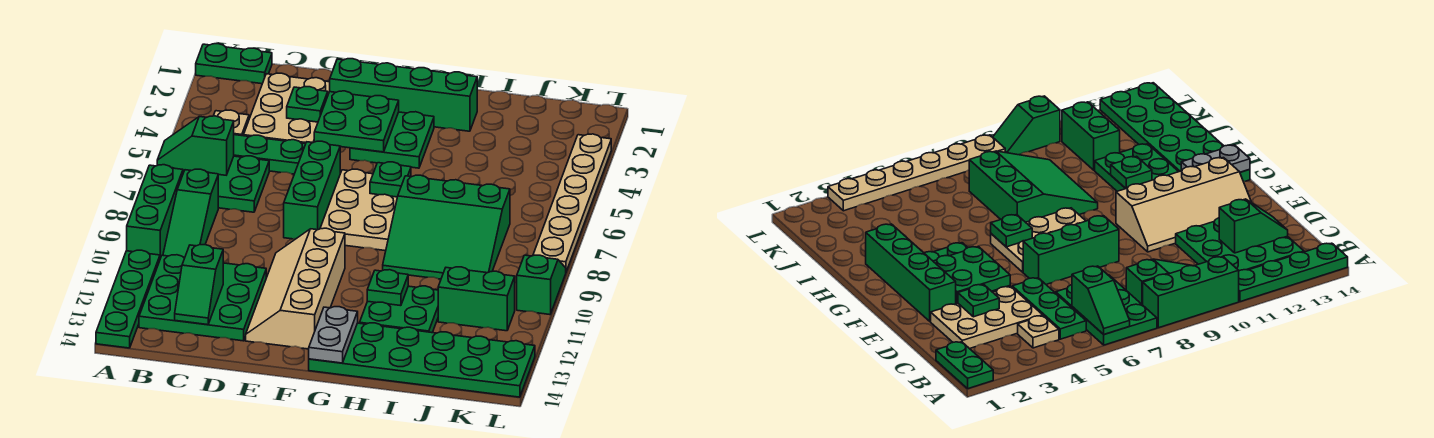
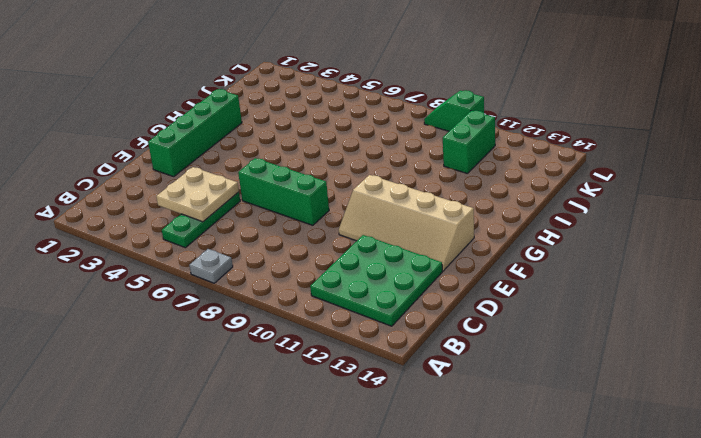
grey 1x1 plate [189,249,233,283] -> green 2x3 plate [183,156,269,212]
tan 2x2 plate [156,167,239,222] -> none
none -> green 1x2 plate [196,44,272,84]
none -> green 1x3 brick [127,165,183,258]
none -> green 1x4 plate [96,250,160,348]

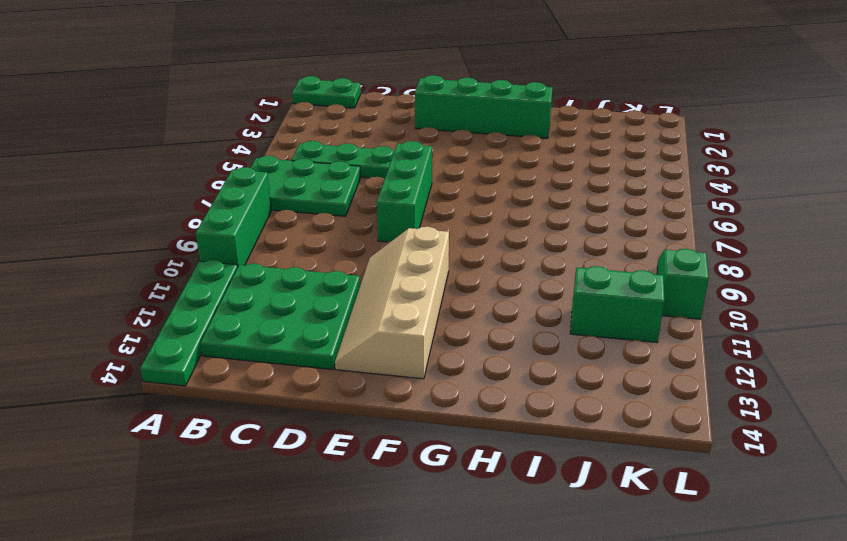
none -> tan 1x1 plate [214,110,249,136]
none -> green 1x3 slope [163,169,218,258]
none -> tan 2x3 plate [244,73,330,144]

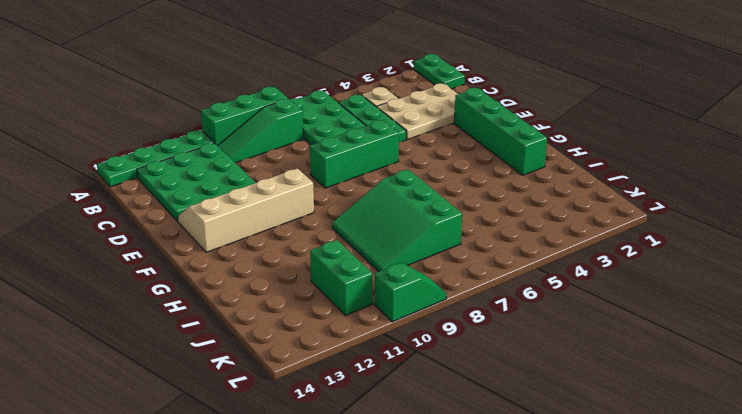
none -> green 2x2 plate [350,112,434,168]
none -> tan 2x3 plate [320,169,397,251]
none -> green 2x6 plate [309,323,535,397]

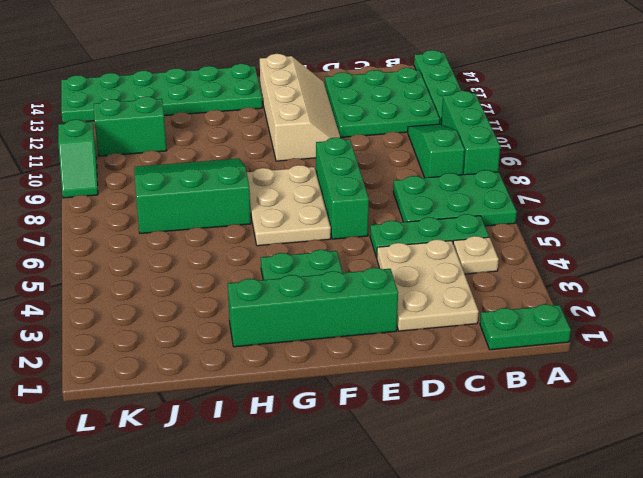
none -> green 2x2 plate [360,286,438,333]
none -> tan 1x6 plate [533,134,611,272]
none -> green 1x2 slope [157,116,234,175]

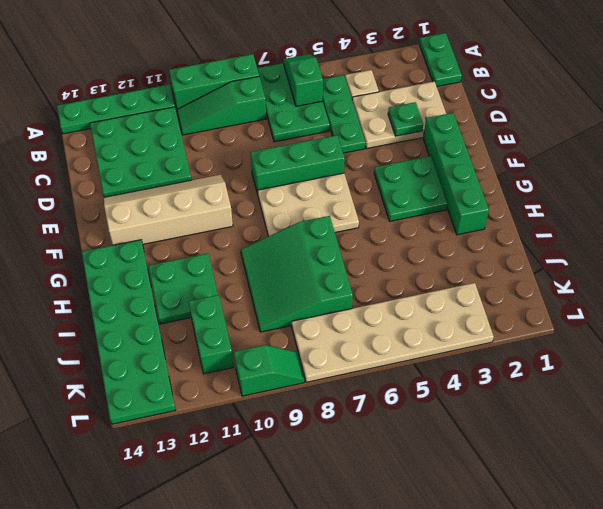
tan 2x6 plate [292,283,494,382] -> tan 1x6 plate [533,134,611,272]
none -> green 1x2 slope [175,245,223,325]
none -> green 2x2 plate [314,91,399,152]
none -> green 1x1 plate [370,162,411,197]

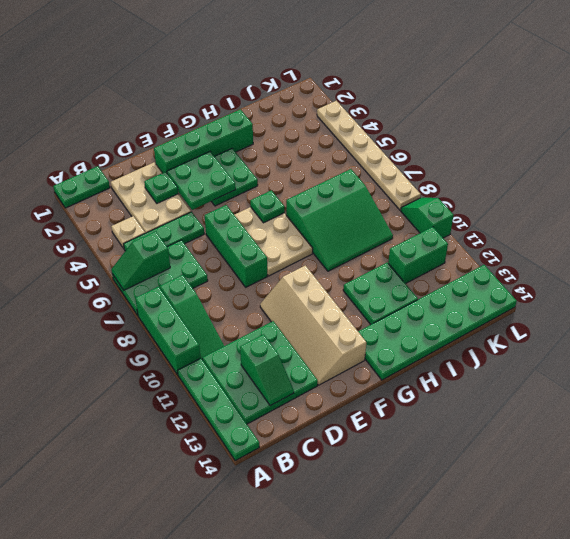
none -> grey 1x2 plate [309,307,358,363]
none -> green 1x1 plate [367,270,408,306]

